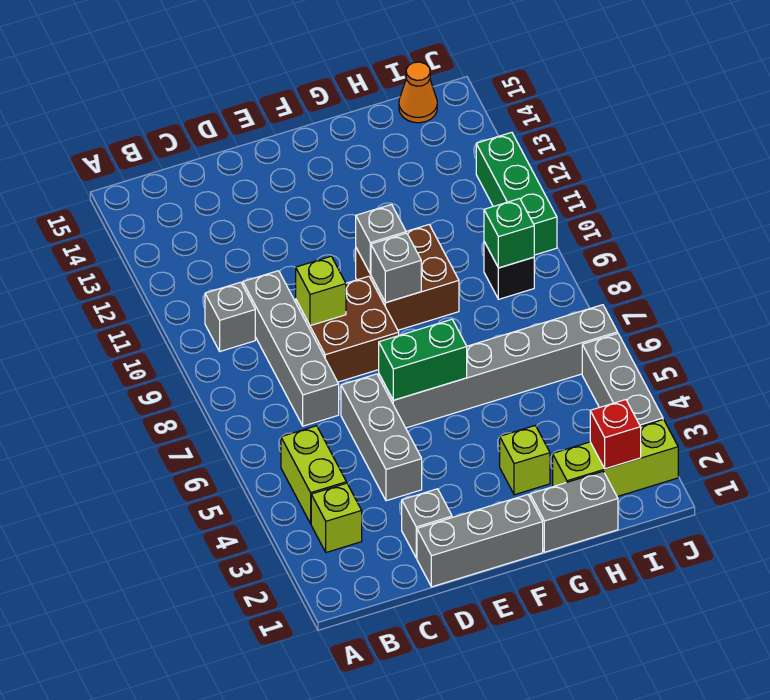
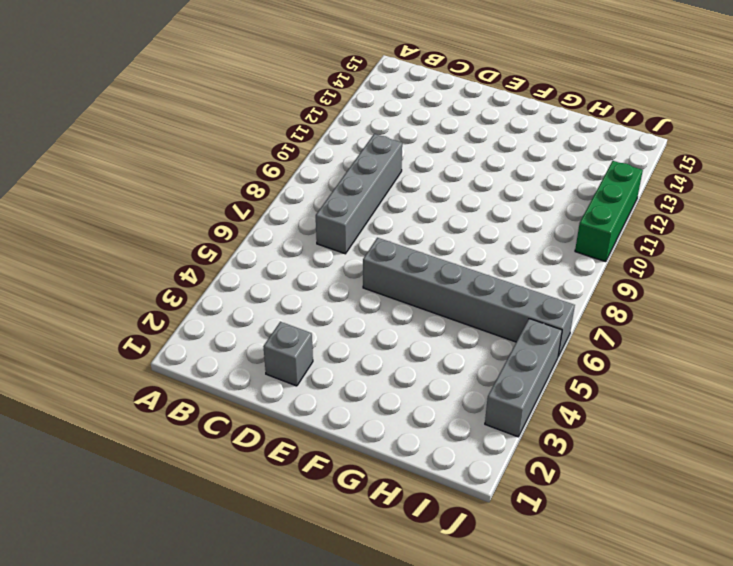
none -> lime 1x1 brick [311,483,362,552]
none -> lime 1x2 brick [281,426,346,524]
none -> grey 1x1 brick [205,282,255,351]

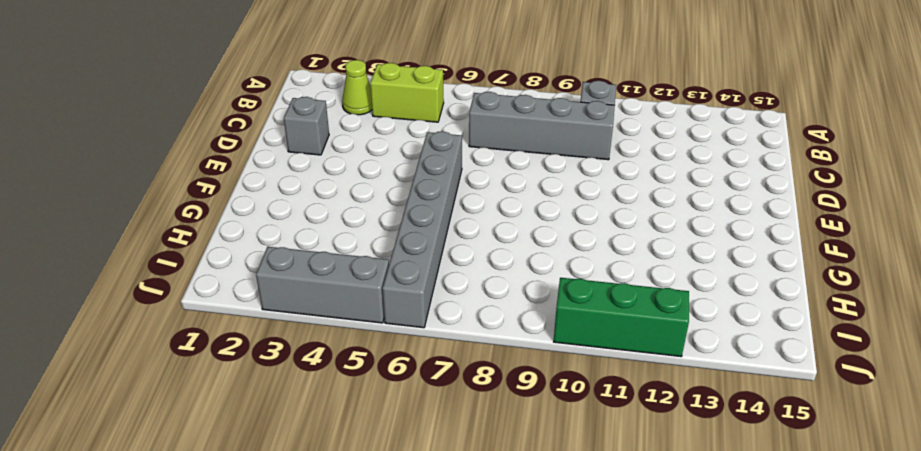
lime 1x1 cone [342,60,372,115] -> lime 1x1 brick [311,483,362,552]
none -> grey 1x3 brick [417,495,543,587]
none -> grey 1x3 brick [341,374,422,501]
none -> brown 2x2 brick [296,276,399,382]

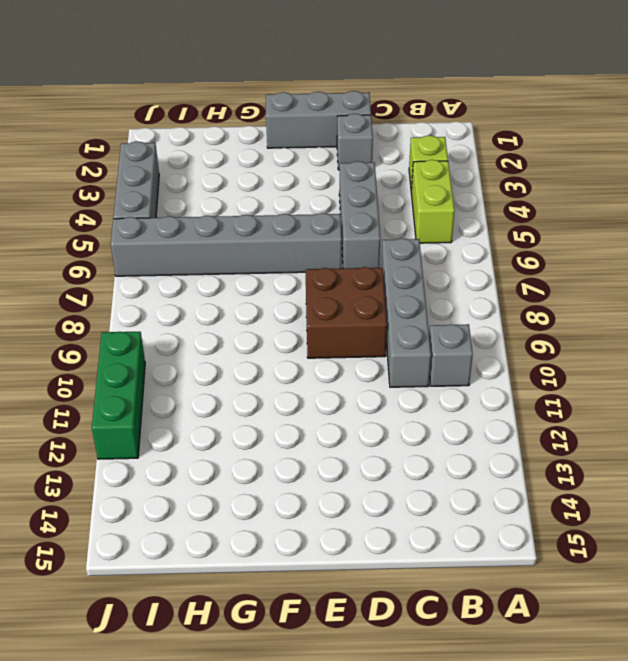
none -> brown 2x2 brick [356,225,459,330]
none -> grey 1x2 brick [530,471,618,552]
none -> lime 1x1 brick [500,426,550,495]

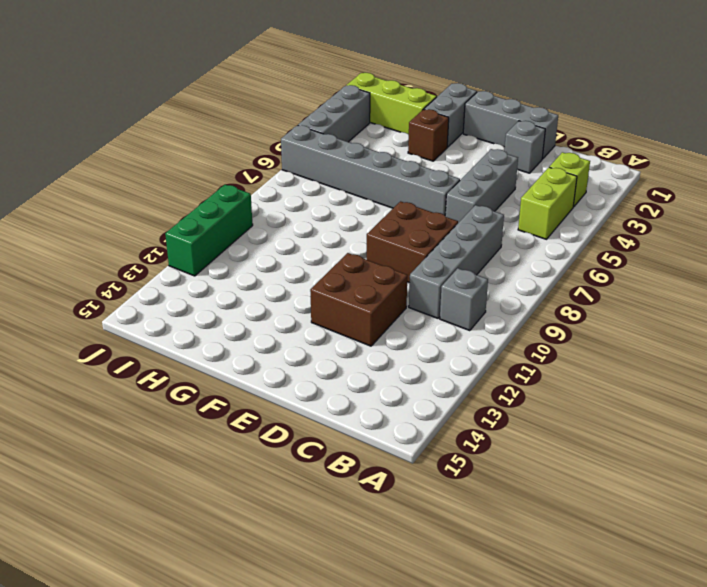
brown 2x2 brick [310,253,407,346] -> brown 2x2 brick moved to [356,225,459,330]
grey 1x2 brick [424,83,477,147] -> grey 1x2 brick turned to [530,471,618,552]
brown 1x1 brick [408,109,449,161] -> lime 1x1 brick [500,426,550,495]
none -> black 1x1 brick [484,242,534,299]
none -> orange 1x1 cone [399,62,437,123]
none -> lime 1x1 brick [296,256,346,326]

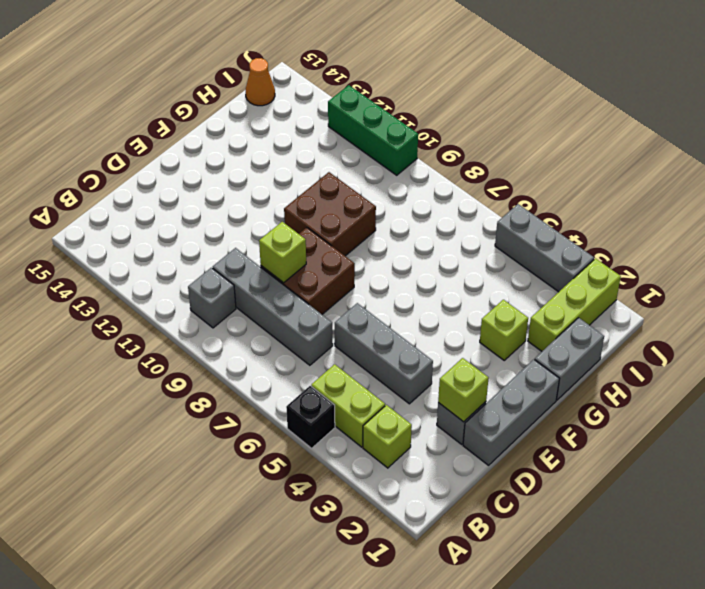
black 1x1 brick [286,386,335,448] -> black 1x1 brick moved to [484,242,534,299]
lime 1x1 brick [438,358,489,422] -> none
none -> grey 1x6 brick [379,305,618,428]
none -> green 1x2 brick [379,319,467,400]
none -> grey 1x1 brick [371,233,421,303]

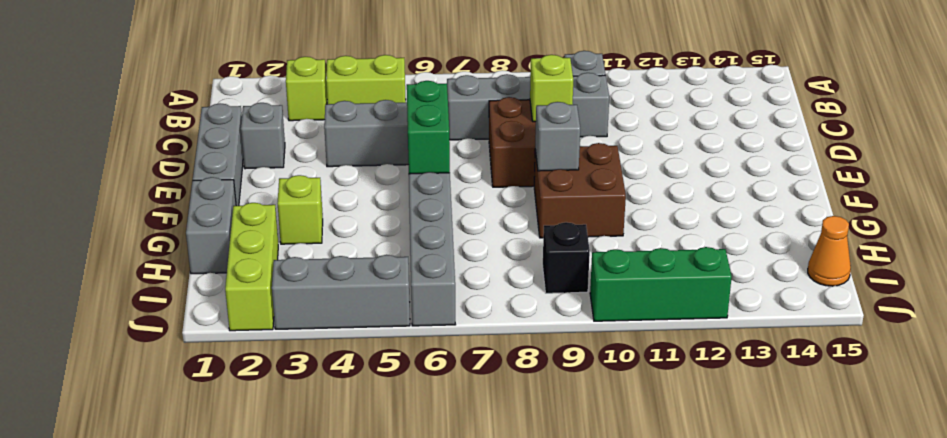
none -> grey 1x1 brick [356,205,406,274]
none -> red 1x1 brick [590,400,641,469]
none -> green 1x1 brick [484,199,534,268]

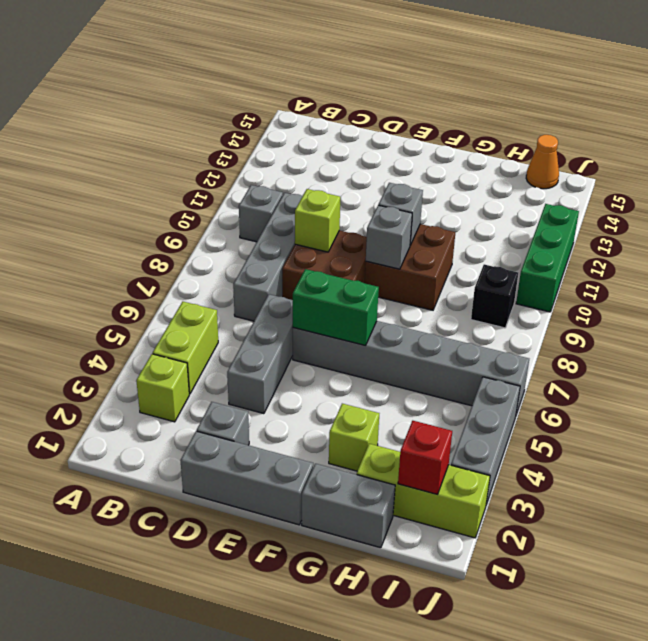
none -> green 1x1 brick [484,199,534,268]

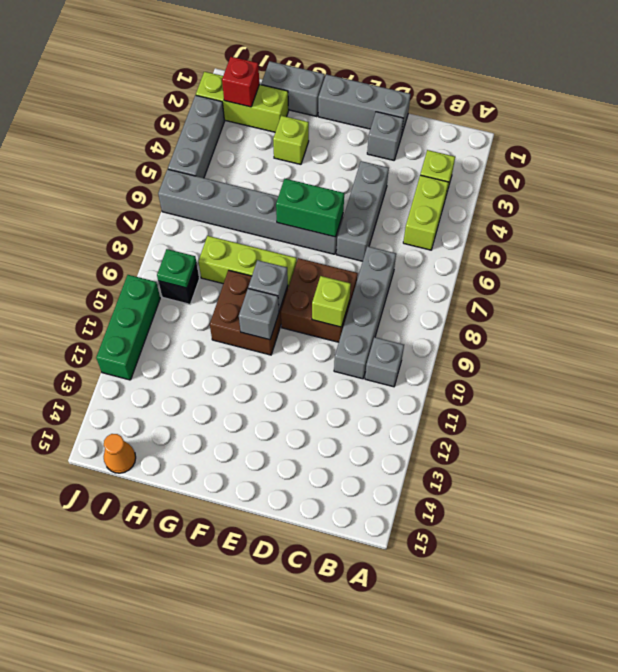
lime 1x3 brick [198,236,297,288] -> none
green 1x1 plate [157,249,196,288] -> green 1x1 brick [484,199,534,268]

